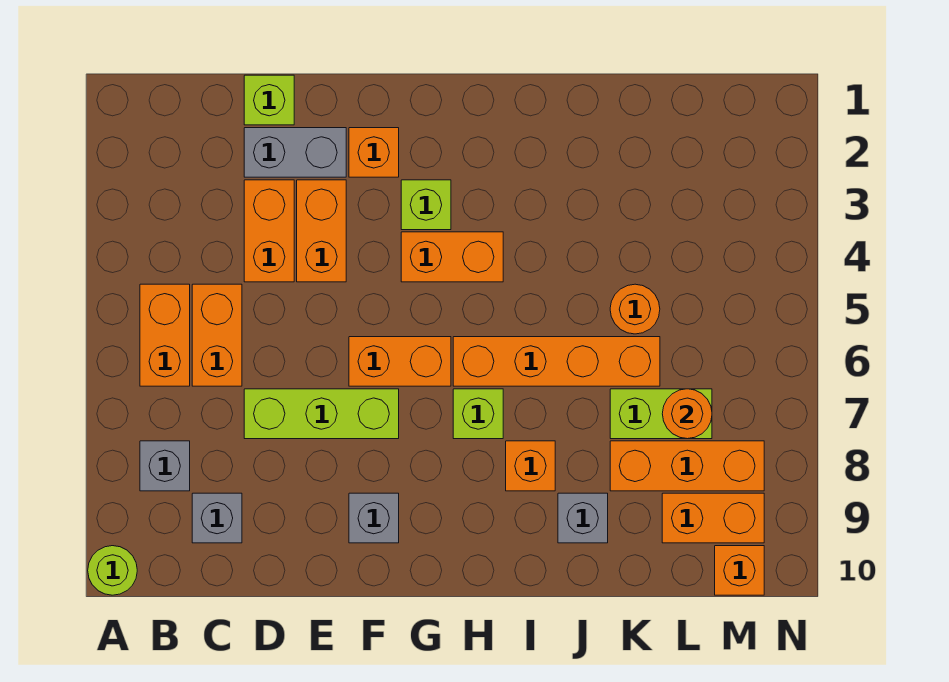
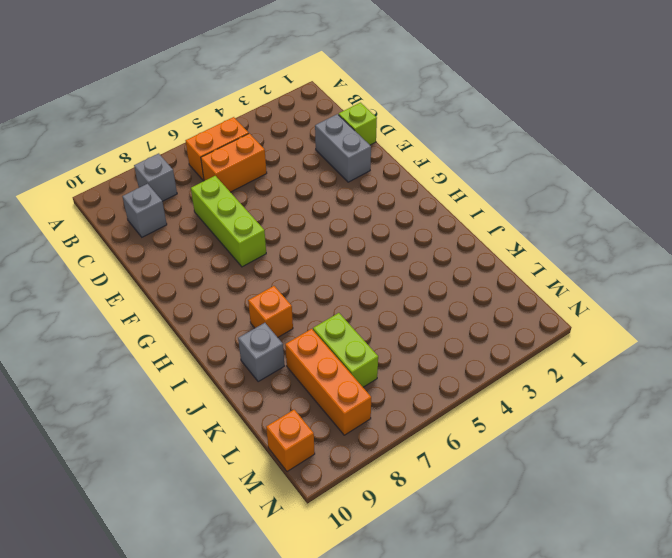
none -> lime 1x1 round brick [88,546,137,595]
none -> orange 1x2 brick [244,180,294,282]
none -> orange 1x2 brick [297,180,346,282]

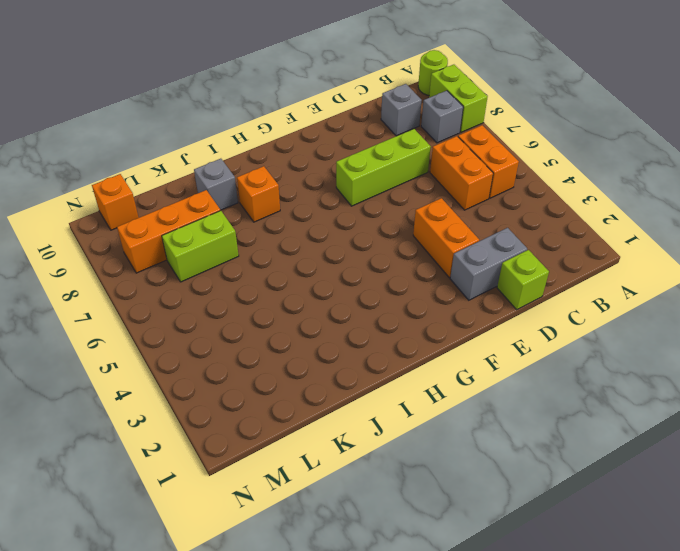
lime 1x2 brick [429,65,488,132] -> none
none -> orange 1x2 brick [244,180,294,282]
none -> orange 1x1 brick [349,128,399,177]
none -> orange 1x2 brick [349,337,451,386]

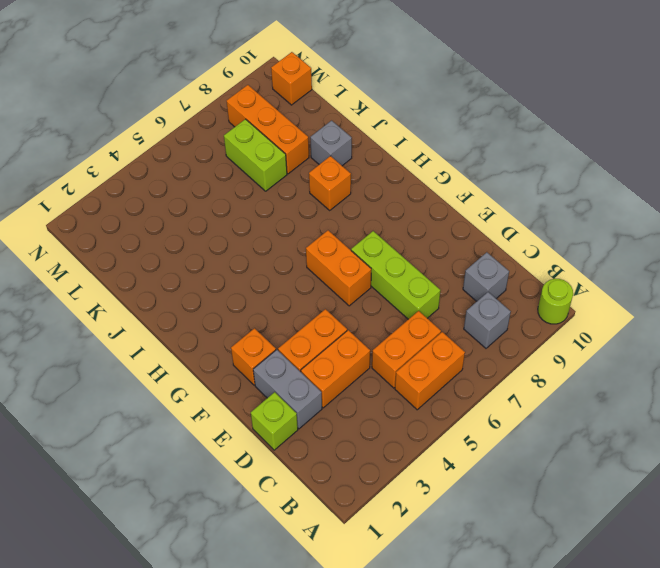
none -> grey 1x1 brick [349,493,399,543]
none -> lime 1x1 brick [401,180,451,230]
none -> orange 1x2 brick [401,232,503,282]

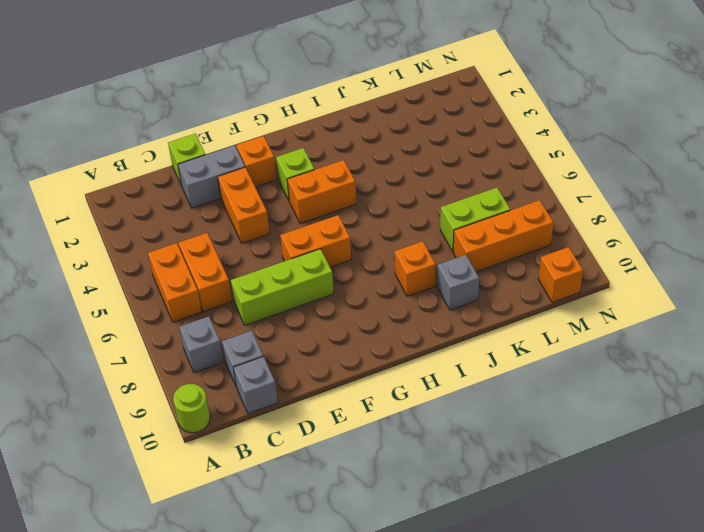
grey 1x1 brick [233,356,278,414] -> grey 1x1 brick moved to [349,493,399,543]
none -> orange 1x2 brick [244,180,294,282]
none -> orange 1x4 brick [453,337,660,386]
none -> lime 1x1 brick [453,389,503,439]

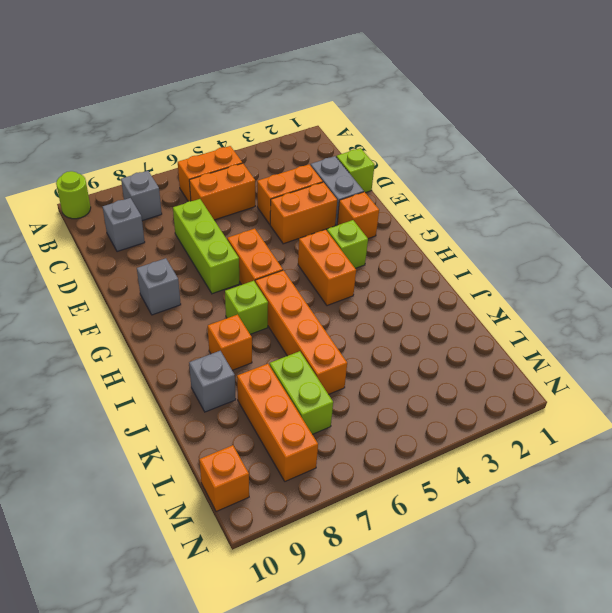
none -> orange 1x1 round brick [610,284,660,334]
none -> orange 1x2 brick [662,493,764,543]
none -> orange 1x1 round brick [662,389,712,439]

